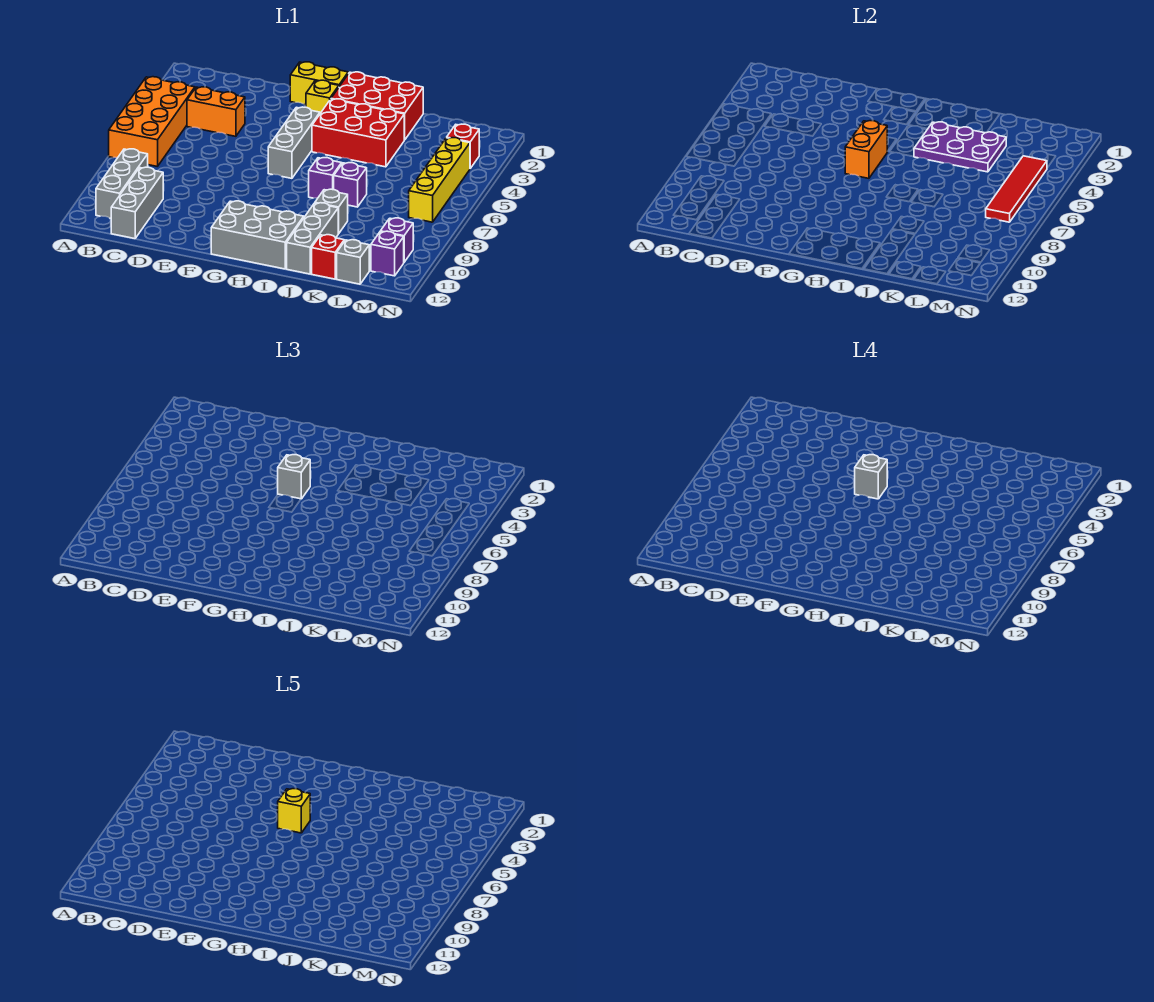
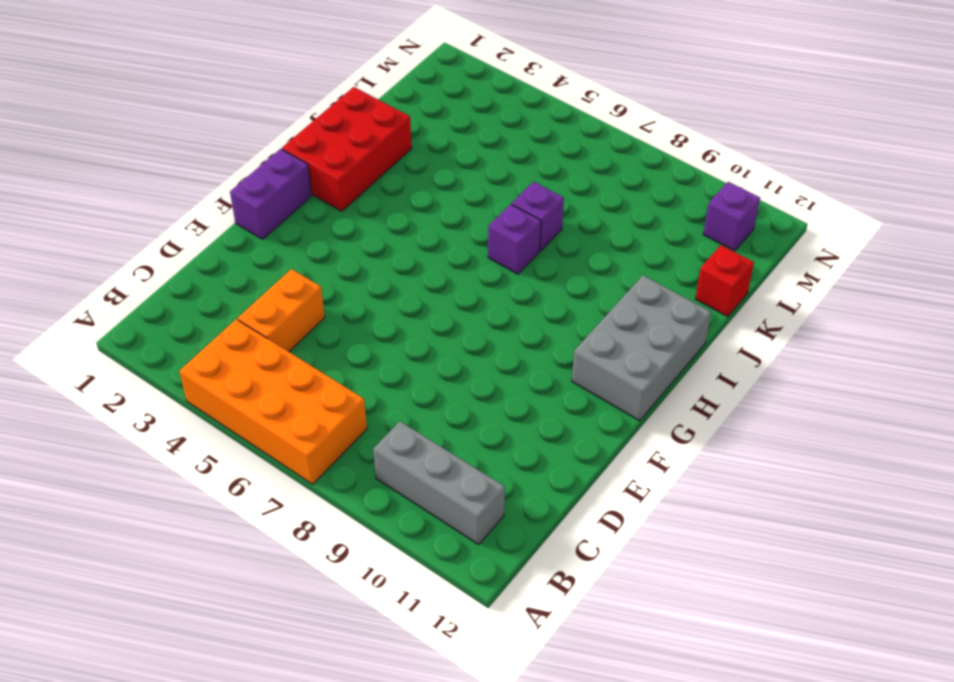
purple 1x2 brick [230,149,312,239] -> yellow 1x2 brick [290,62,348,105]
none -> grey 1x3 brick [111,167,163,239]
none -> yellow 1x1 brick [306,80,339,113]
none -> grey 1x3 brick [268,107,320,178]

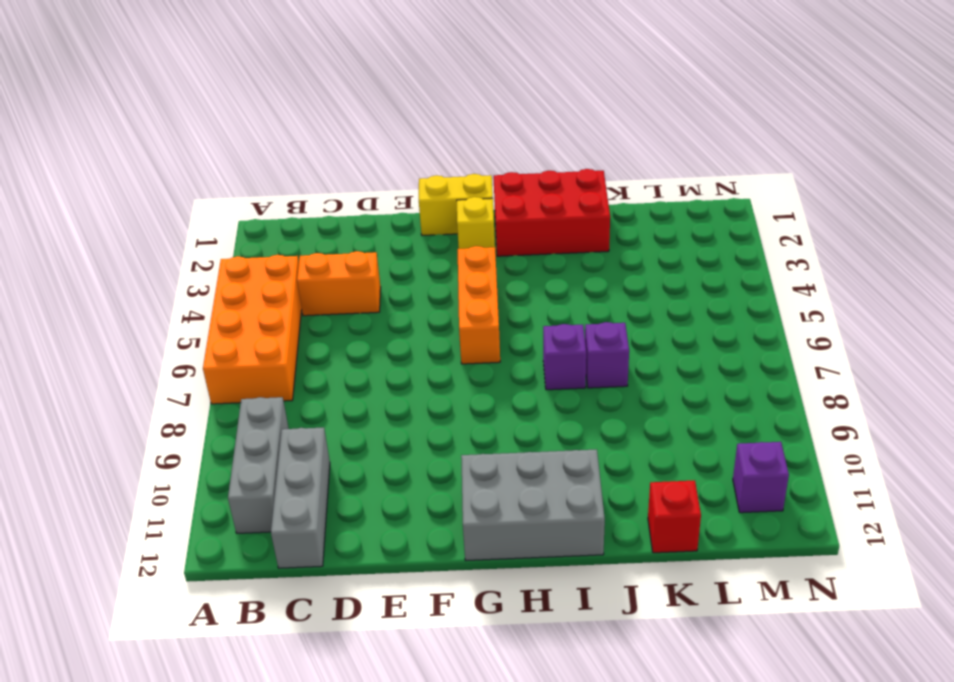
orange 1x3 brick [458,246,500,364] -> grey 1x3 brick [268,107,320,178]
none -> red 2x3 brick [312,99,404,167]
none -> grey 1x1 brick [315,189,348,234]
none -> grey 1x3 brick [287,203,338,274]

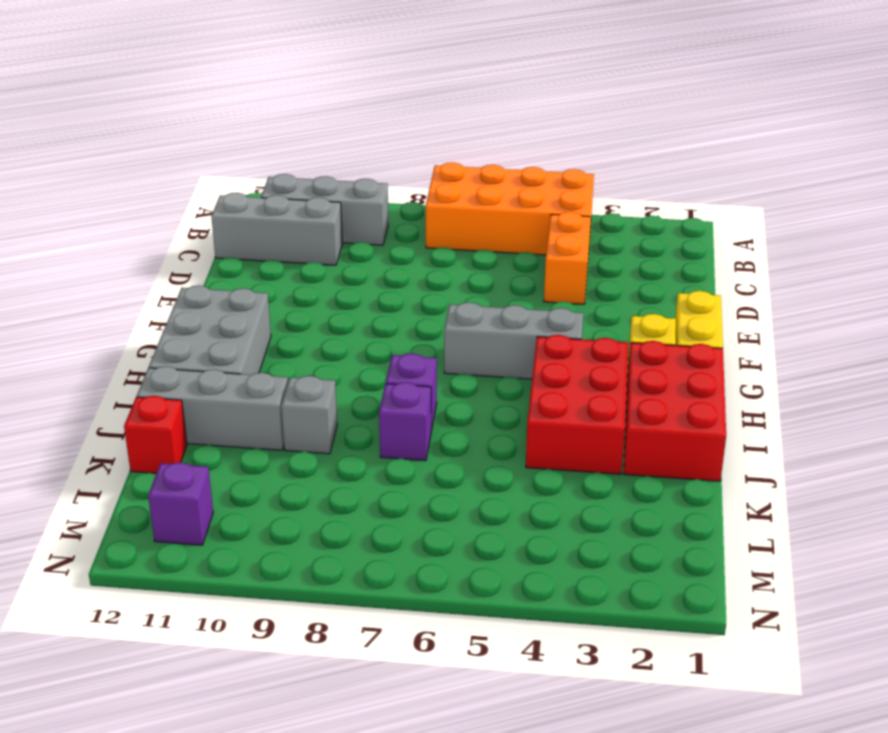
none -> grey 1x1 brick [337,240,369,284]
none -> red 1x1 brick [447,124,479,168]
none -> yellow 1x4 brick [409,138,470,222]

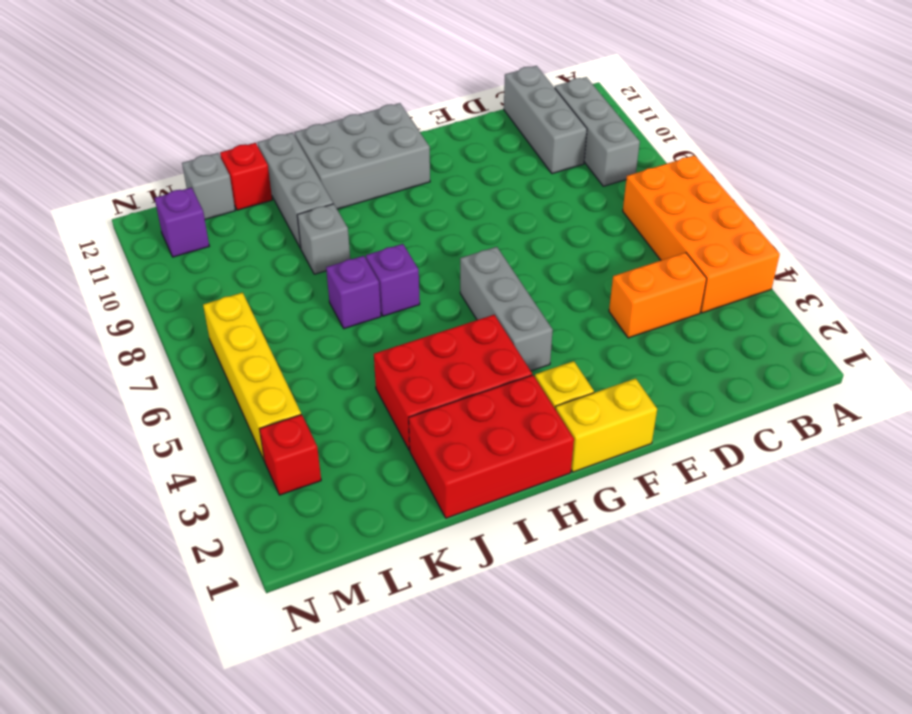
none -> purple 1x1 brick [380,218,413,262]
none -> orange 1x2 brick [845,121,887,178]
none -> purple 2x3 plate [914,122,1006,172]

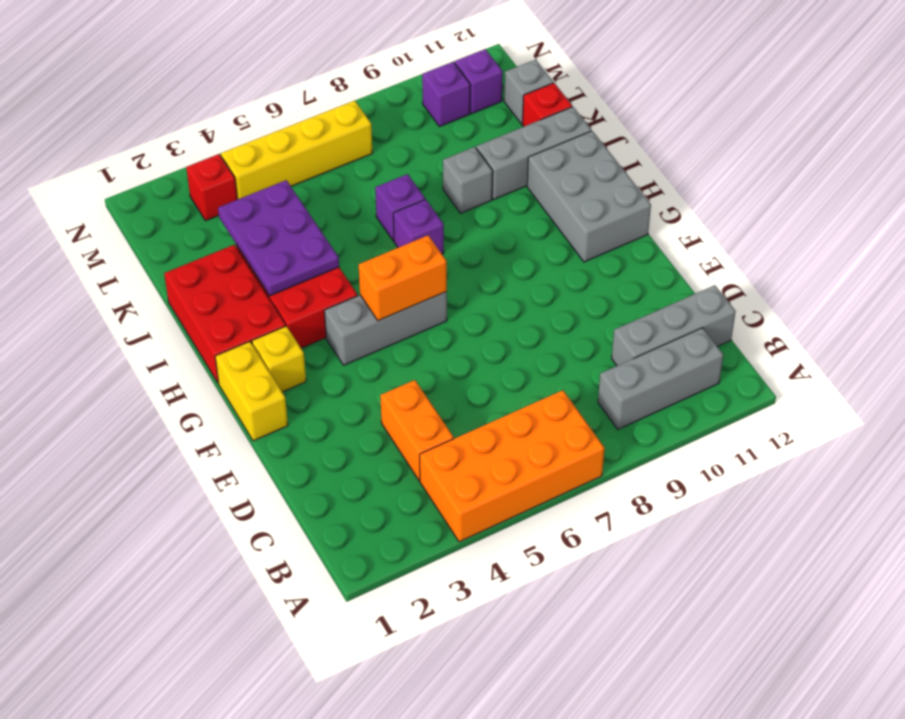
none -> red 1x4 tile [986,156,1047,222]
none -> grey 1x1 brick [278,455,310,499]
none -> grey 1x1 brick [855,455,887,499]

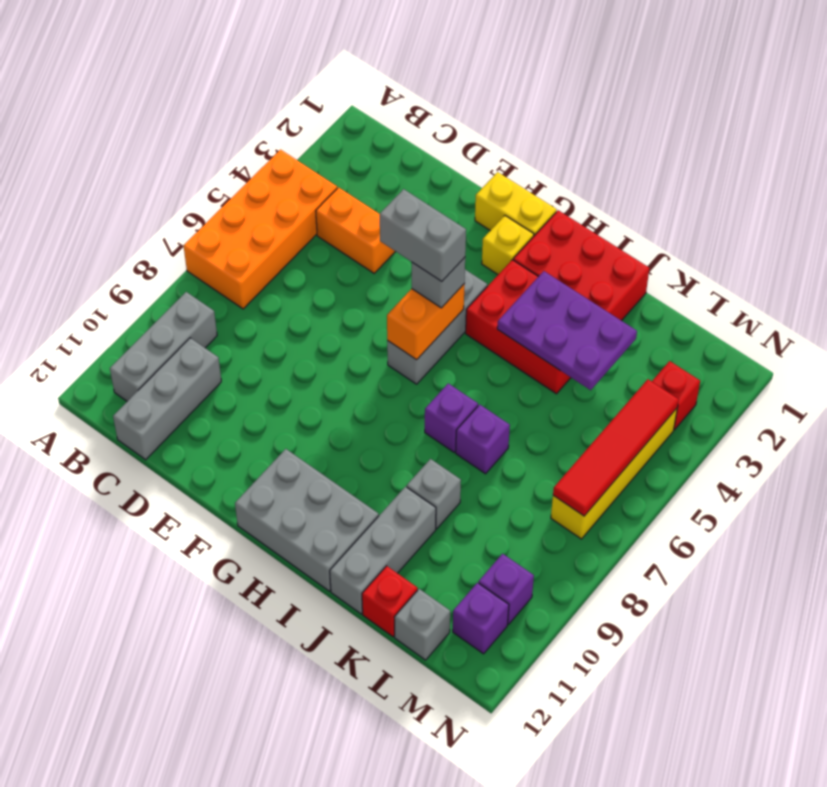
grey 1x2 brick [380,189,466,281] -> grey 1x1 brick [855,455,887,499]
none -> yellow 1x1 brick [278,789,310,833]

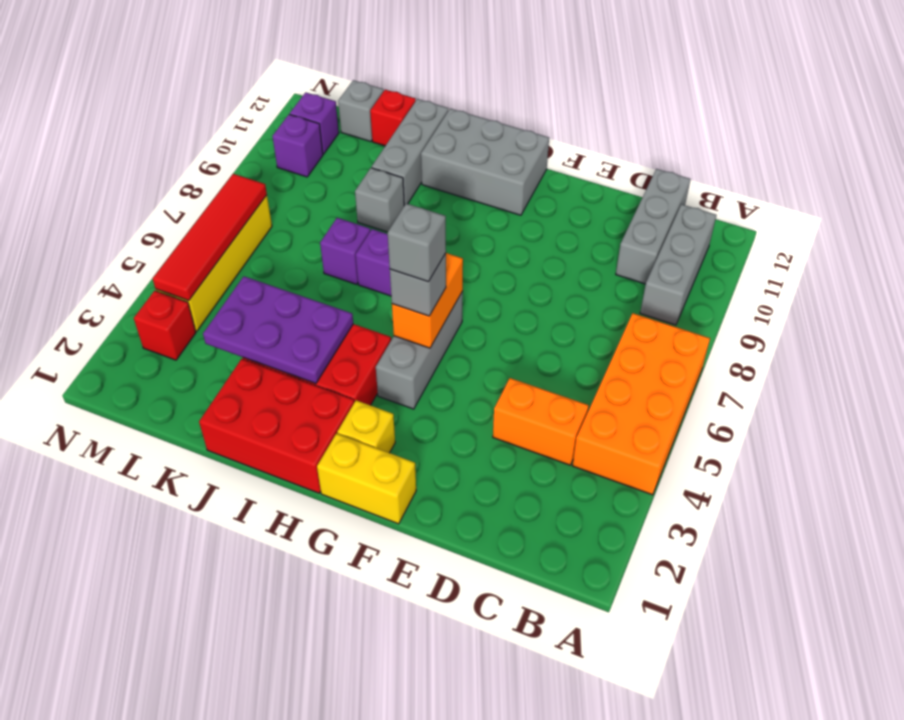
none -> yellow 1x1 brick [278,789,310,833]

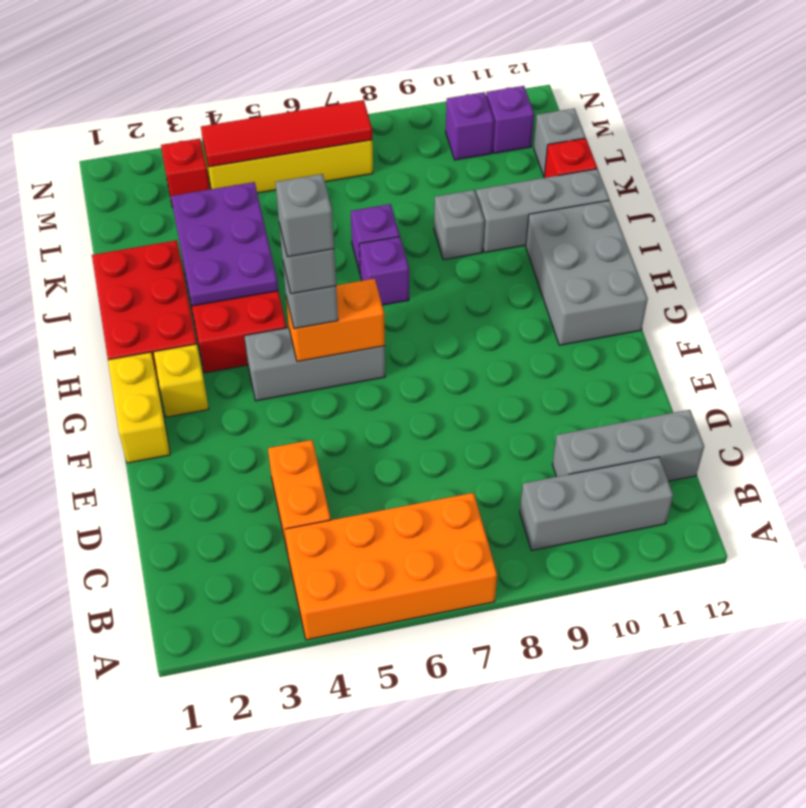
grey 1x1 brick [275,174,334,257] -> yellow 1x1 brick [278,789,310,833]

